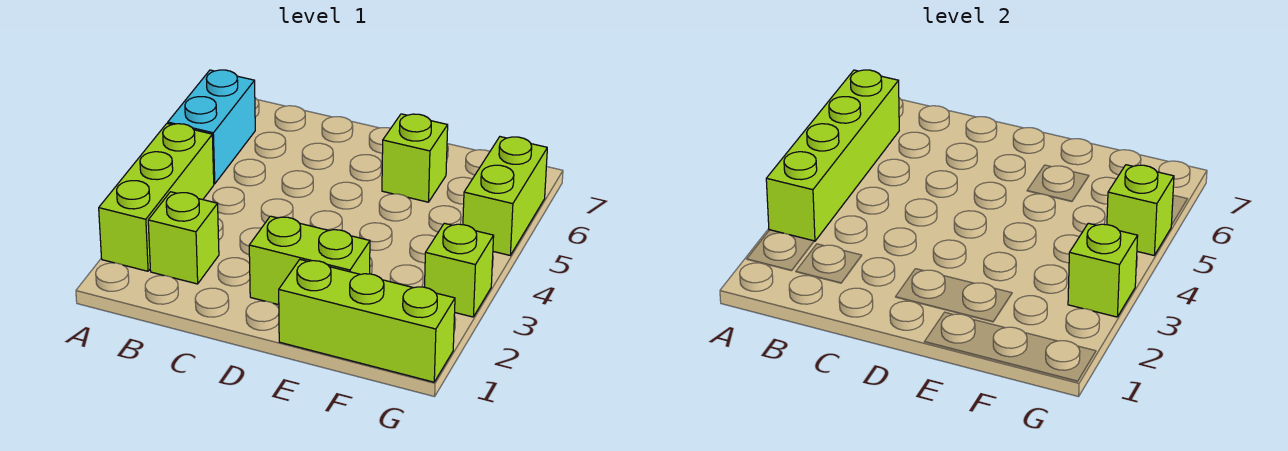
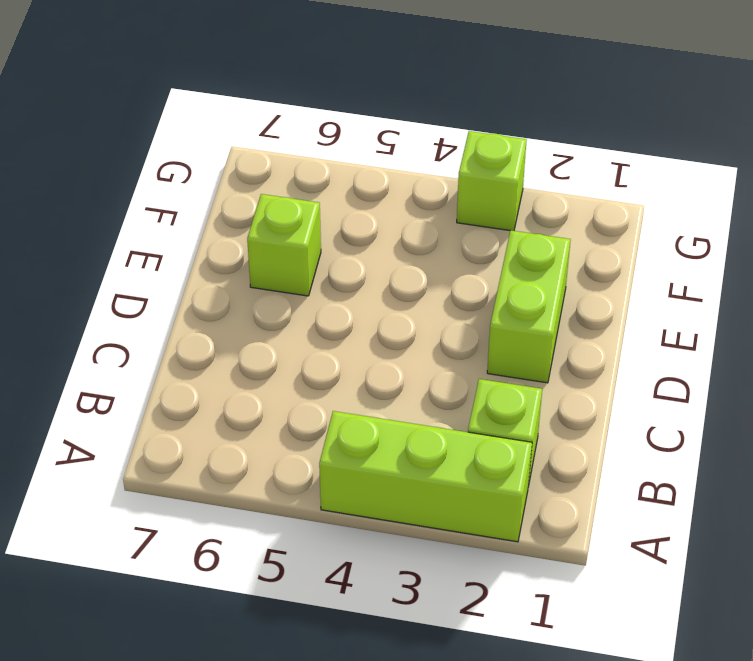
none -> cyan 1x2 brick [168,70,255,184]
none -> lime 1x3 brick [279,260,455,382]

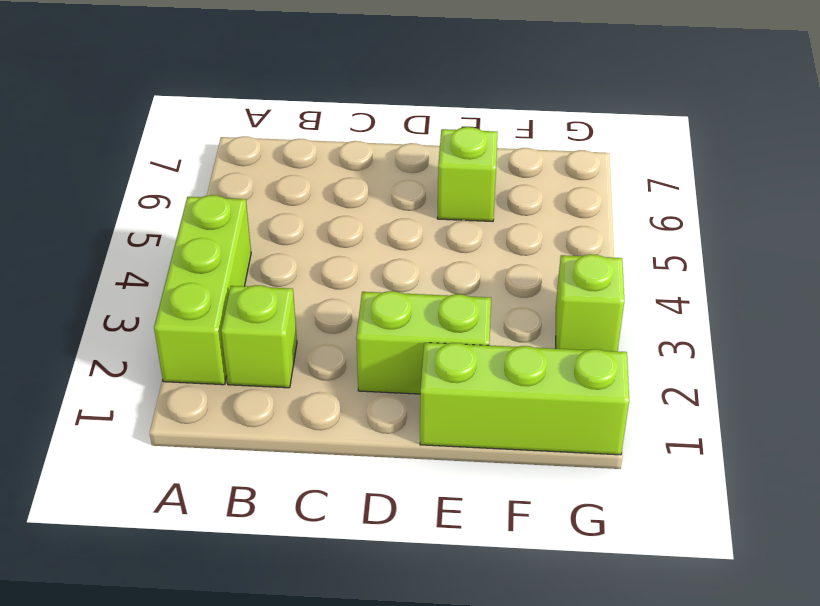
none -> cyan 1x2 brick [168,70,255,184]
none -> lime 1x2 brick [463,137,547,255]

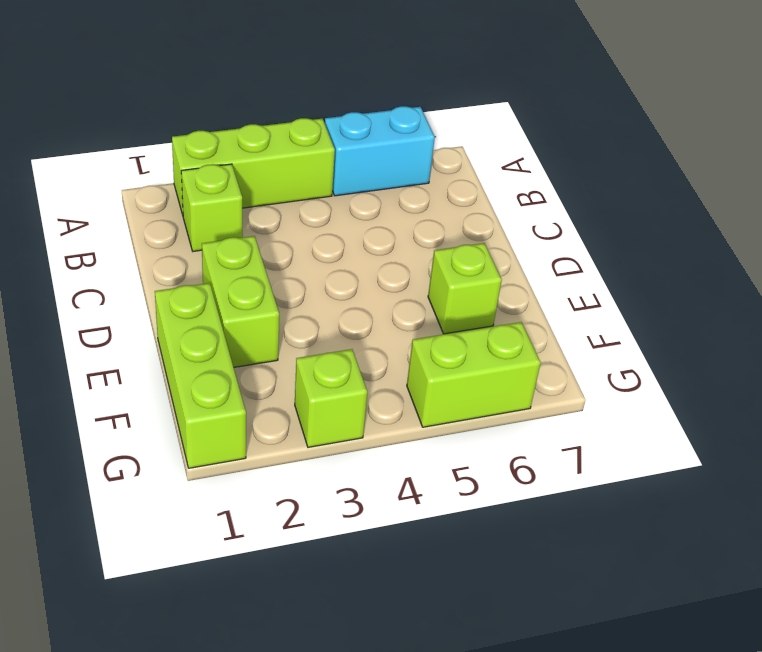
none -> lime 1x4 brick [766,70,899,241]
none -> lime 1x1 brick [1068,223,1138,317]

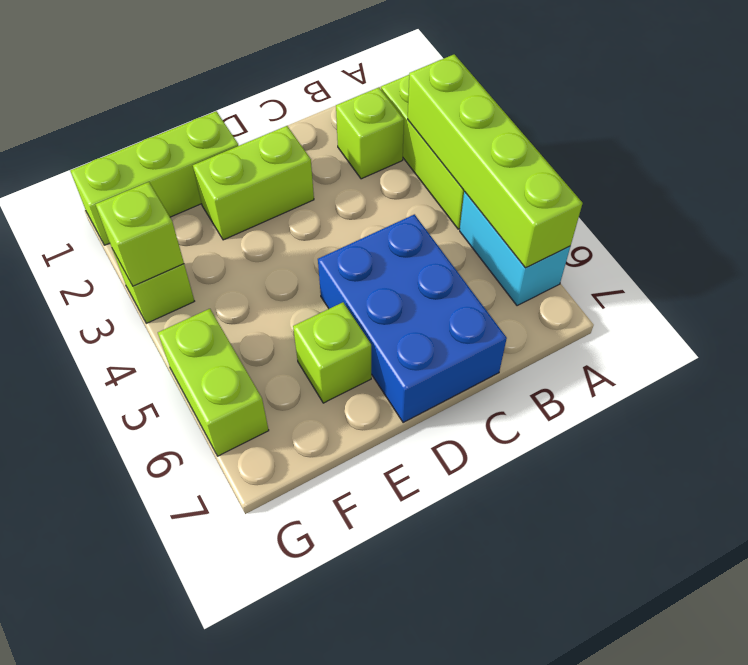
blue 2x3 brick [318,214,507,423] -> none
none -> lime 1x1 brick [1107,165,1174,255]

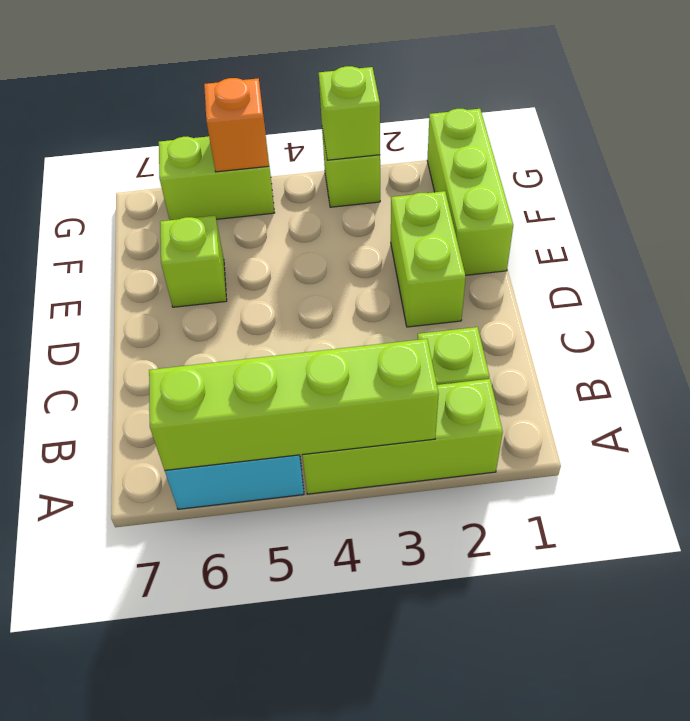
orange 1x1 brick [204,78,269,172] -> lime 1x1 brick [1107,165,1174,255]

